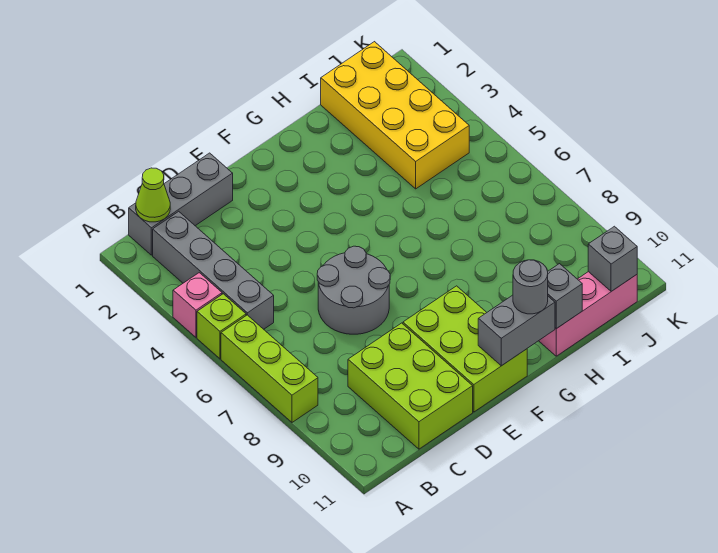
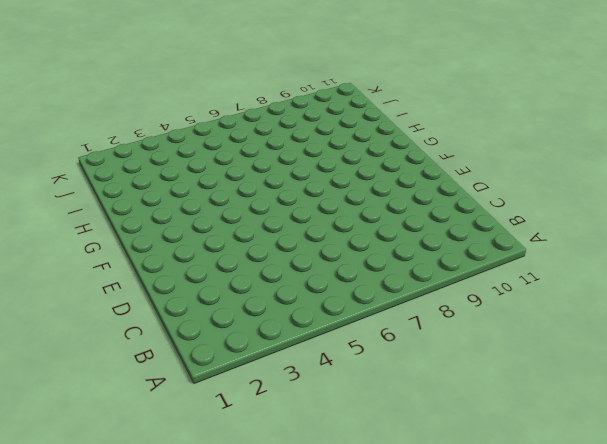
none -> pink 1x1 brick [173,273,222,337]
none -> lime 1x1 brick [197,294,246,359]
none -> lime 1x3 brick [221,315,318,422]

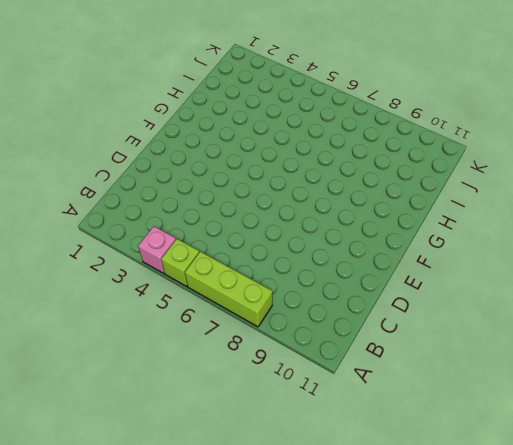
none -> grey 1x3 brick [129,153,233,255]
none -> grey 1x4 brick [153,211,274,329]
none -> lime 2x3 brick [348,323,473,449]

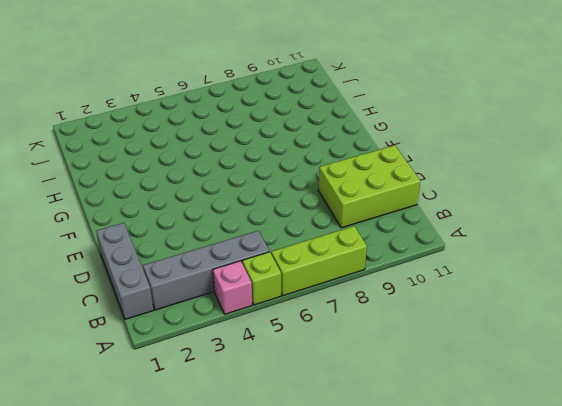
none -> grey 2x2 round brick [317,246,390,334]
none -> lime 2x3 brick [403,286,527,412]
none -> pink 1x3 brick [539,272,637,356]

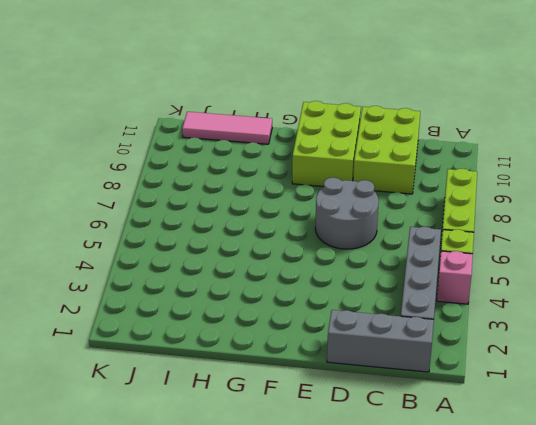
pink 1x3 tile [182,112,272,144] -> pink 1x3 brick [539,272,637,356]
none -> yellow 2x4 brick [321,42,469,189]
none -> lime 1x1 cone [136,168,170,222]
none -> grey 1x2 brick [478,295,555,366]

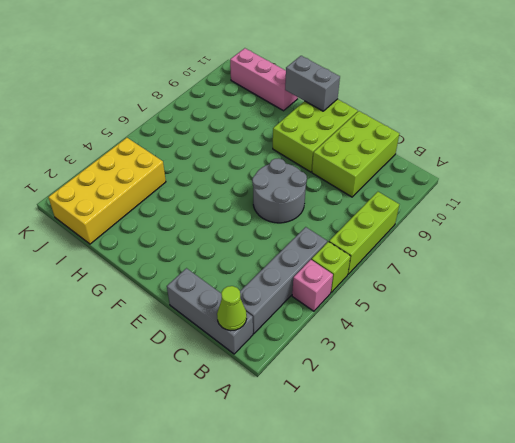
none -> grey 1x1 brick [548,264,582,329]
none -> grey 1x1 brick [588,226,637,292]
none -> grey 1x1 round brick [513,260,548,314]

